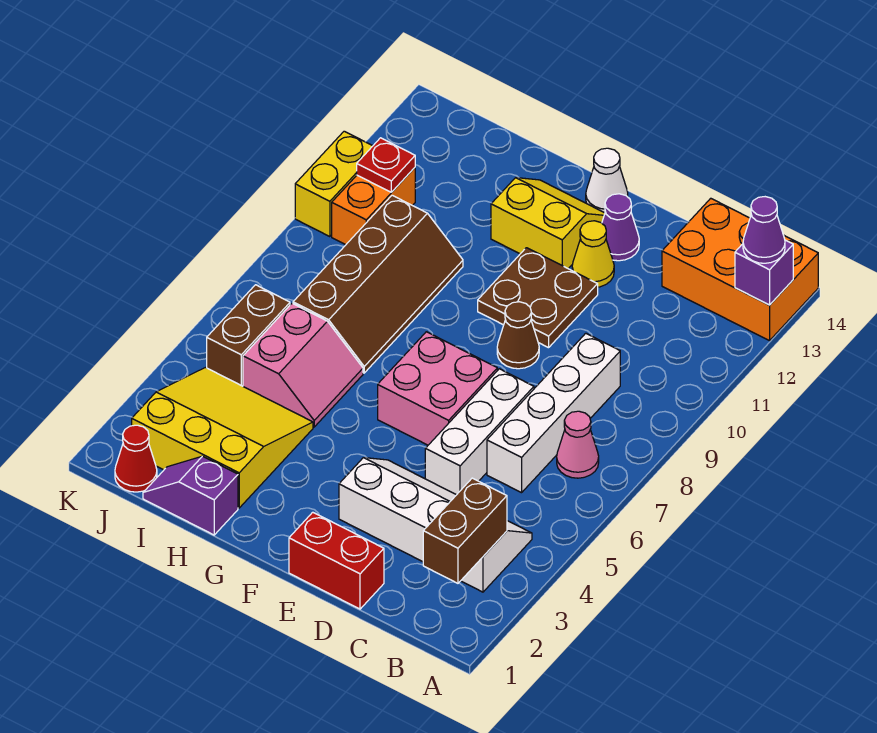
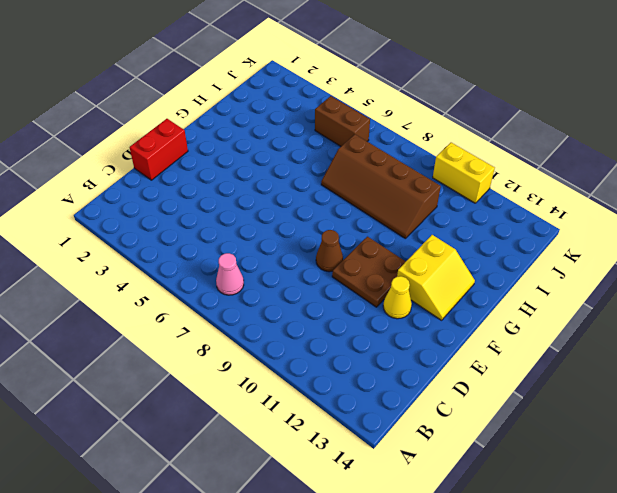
none -> orange 2x3 brick [662,198,818,341]
none -> white 2x4 slope [339,458,532,592]
none -> white 1x4 brick [487,333,620,493]

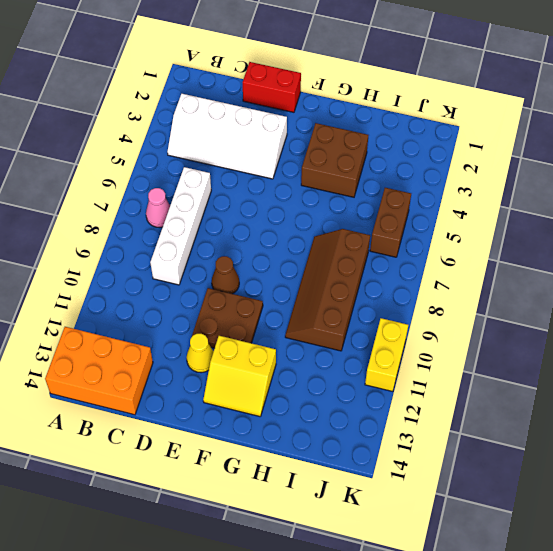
brown 2x2 brick [301,123,368,197] -> yellow 3x3 slope [132,368,313,508]
none -> white 1x3 brick [425,369,534,495]
none -> pink 2x2 brick [378,332,497,445]
none -> purple 1x1 cone [602,194,639,261]

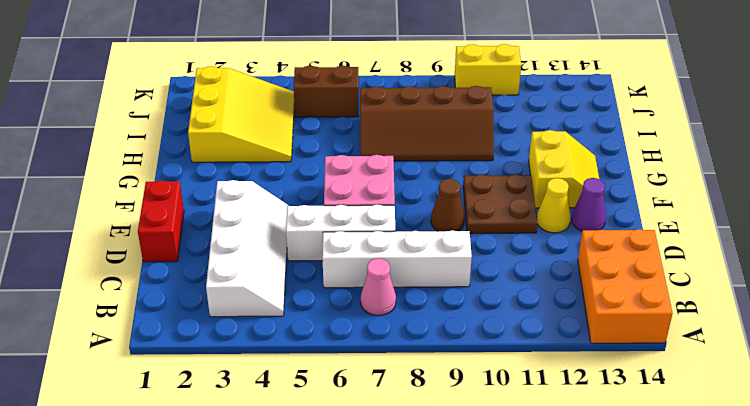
none -> white 1x1 cone [586,148,628,213]
none -> purple 1x2 slope [143,456,238,535]
none -> pink 2x2 slope [243,303,363,427]

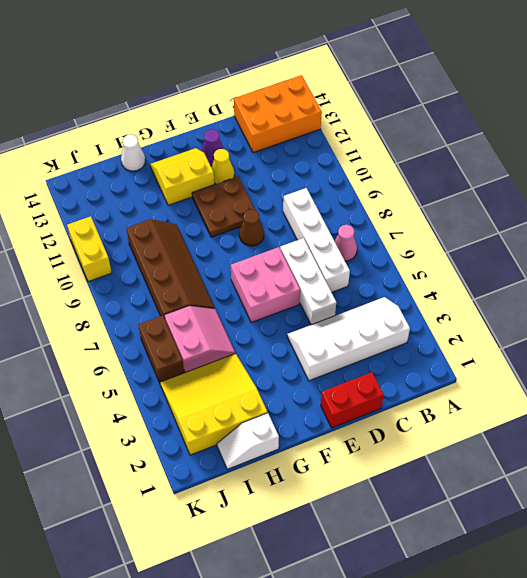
white 1x2 slope [217,413,279,469] -> purple 1x2 slope [143,456,238,535]
white 1x1 cone [121,135,145,171] -> white 1x1 cone moved to [586,148,628,213]
none -> red 1x1 cone [115,425,157,492]
none -> orange 1x2 brick [332,168,415,245]
none -> purple 1x1 brick [735,240,793,305]

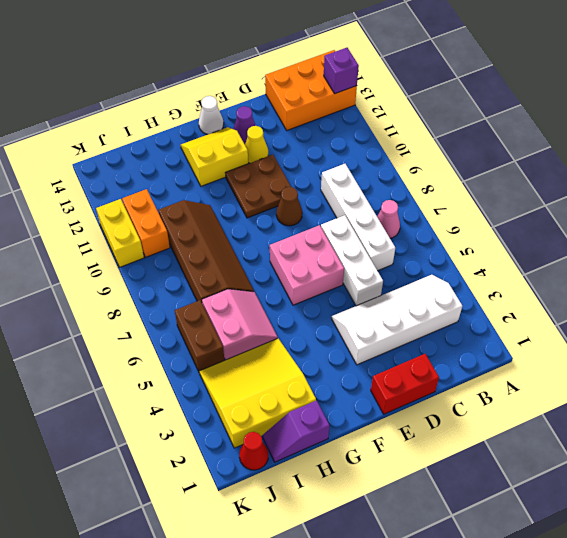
none -> brown 1x2 brick [423,478,507,583]
none -> red 1x1 plate [357,138,415,192]
none -> purple 1x1 cone [743,197,785,263]

